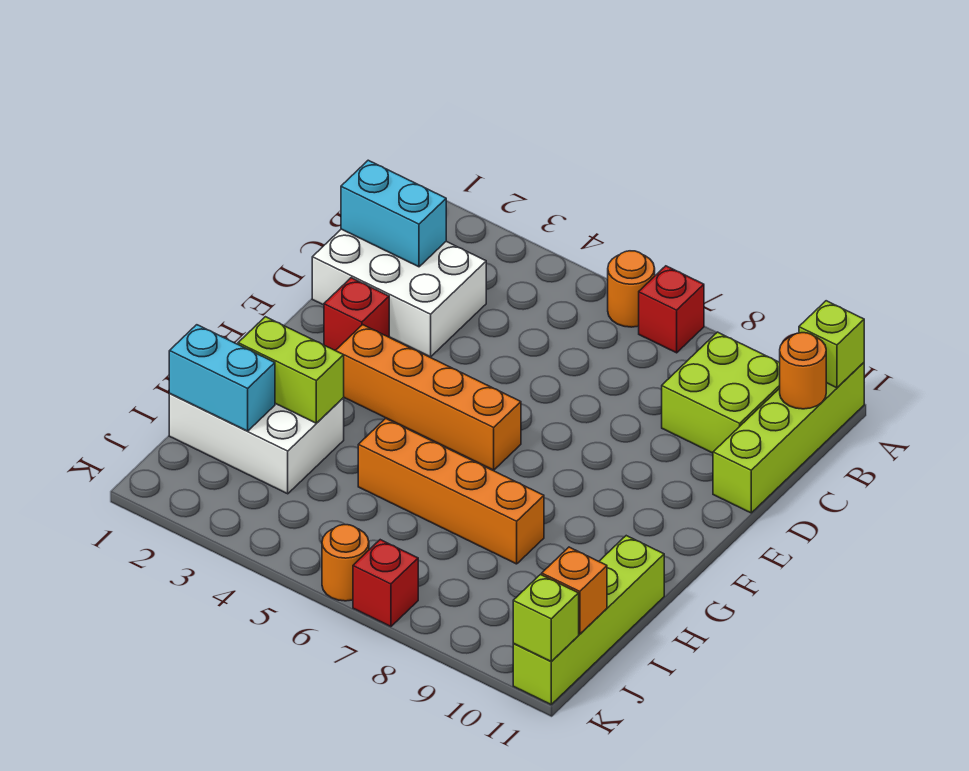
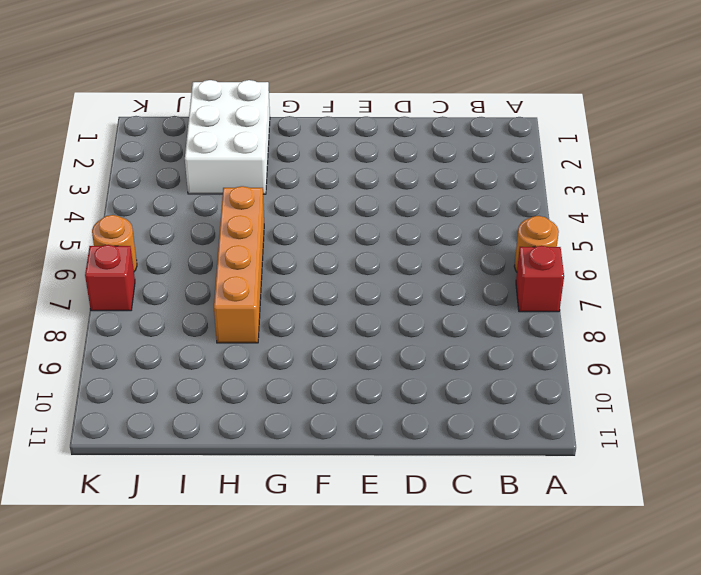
none -> lime 1x4 brick [713,363,864,513]
none -> lime 2x2 brick [662,332,780,453]
none -> white 2x3 brick [312,229,486,357]

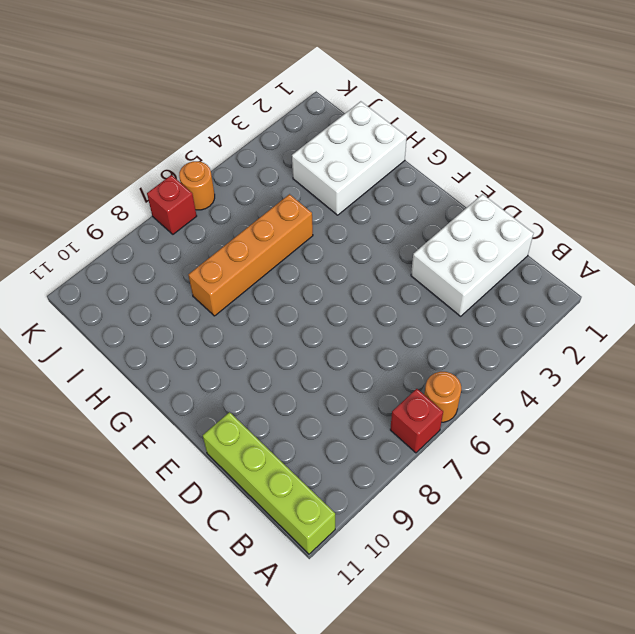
none -> lime 2x2 brick [662,332,780,453]
none -> red 1x1 brick [324,278,389,350]
none -> orange 1x4 brick [335,325,521,470]

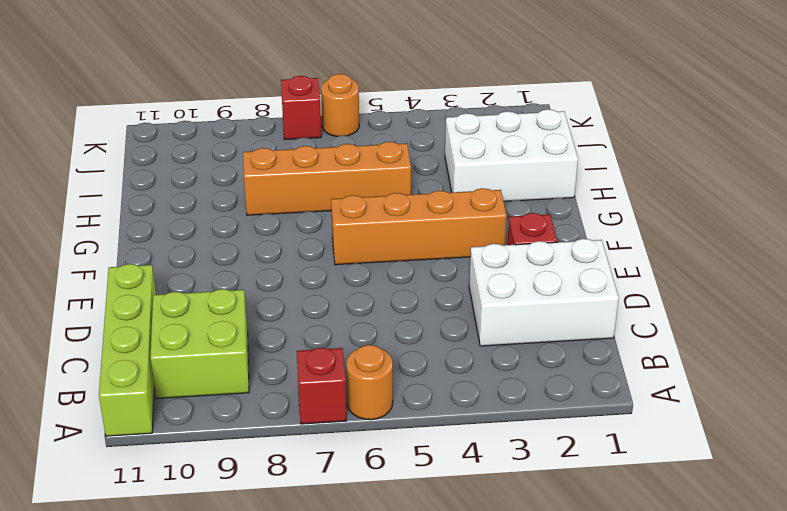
none -> lime 1x4 brick [513,536,664,704]
none -> lime 1x1 brick [799,301,864,388]
none -> orange 1x1 round brick [780,333,826,409]

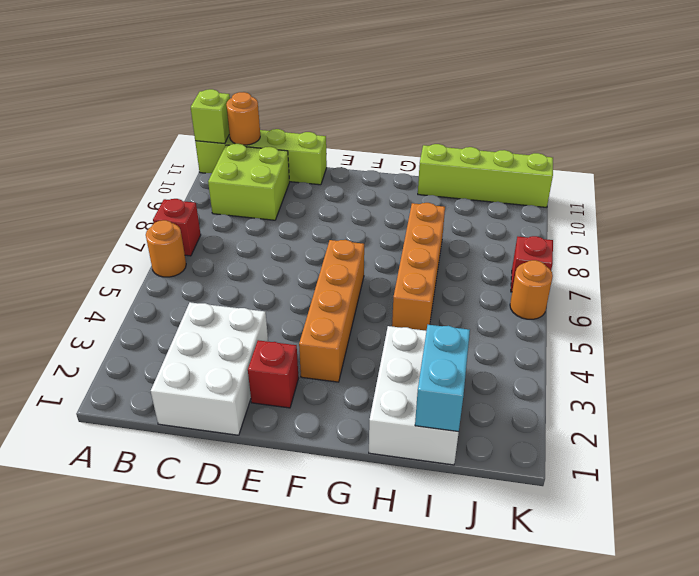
none -> cyan 1x2 brick [341,160,446,267]
none -> lime 1x2 brick [238,317,344,423]
none -> orange 1x1 brick [542,547,607,634]

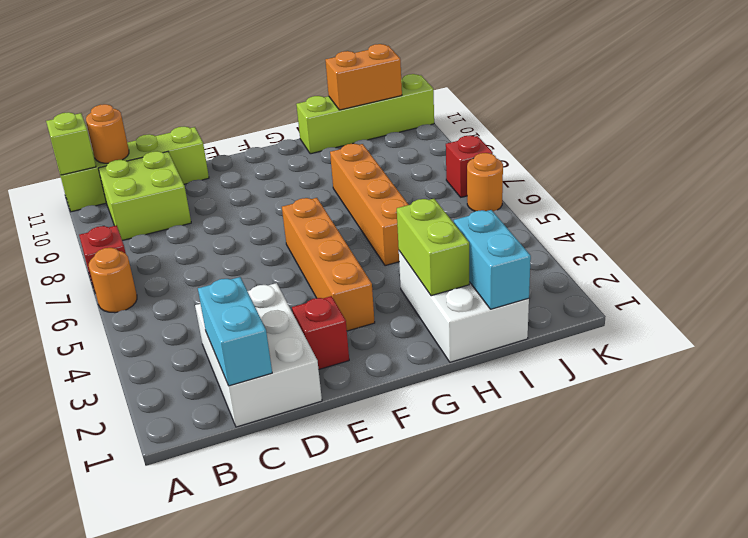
orange 1x2 brick [325,44,402,110] -> orange 1x1 brick [542,547,607,634]
none -> lime 1x1 brick [513,575,579,662]

